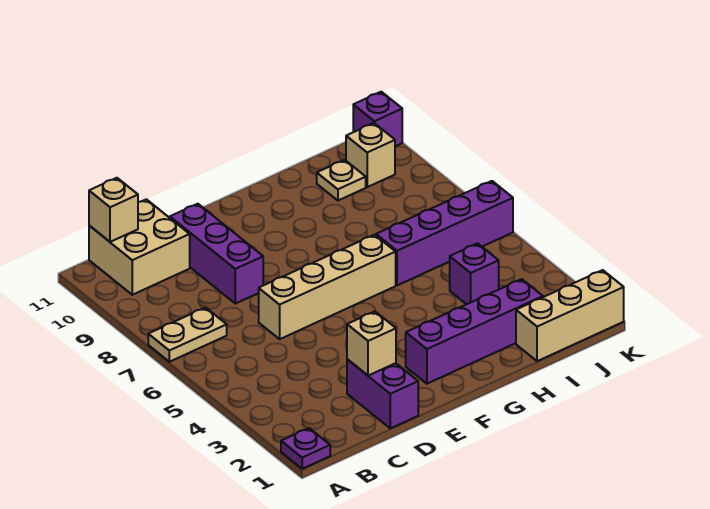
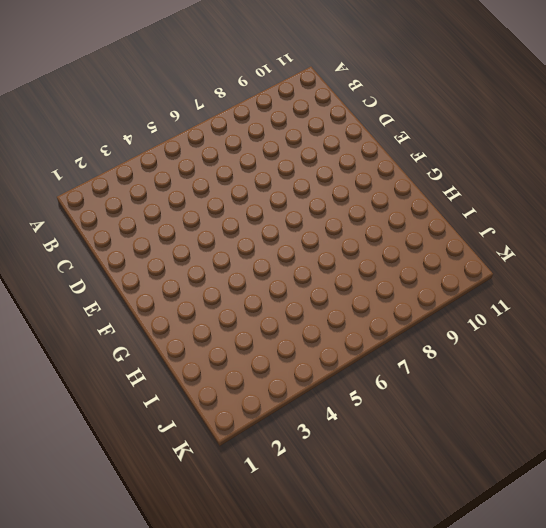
none -> purple 1x1 plate [281,428,330,469]
none -> tan 1x2 plate [148,308,227,362]
none -> tan 2x2 brick [89,199,190,295]

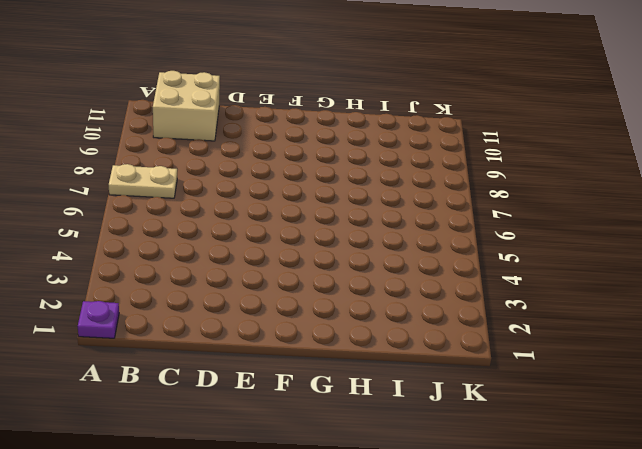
none -> purple 1x2 brick [347,359,418,428]
none -> tan 1x4 brick [259,235,396,339]
none -> purple 1x3 brick [170,204,263,304]

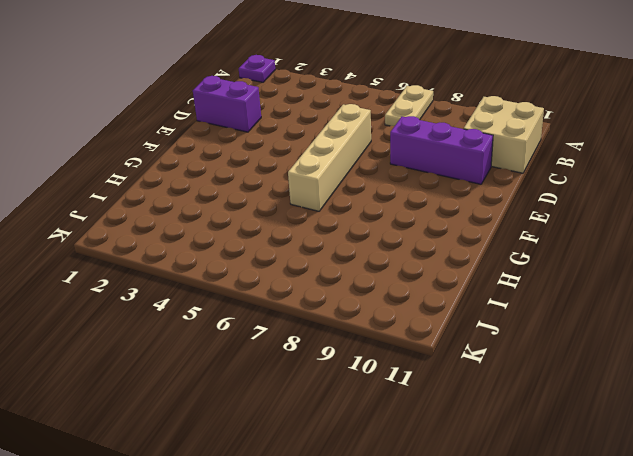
none -> purple 1x4 brick [406,279,543,384]
none -> purple 1x4 brick [376,181,513,285]
none -> tan 1x3 brick [516,270,624,361]

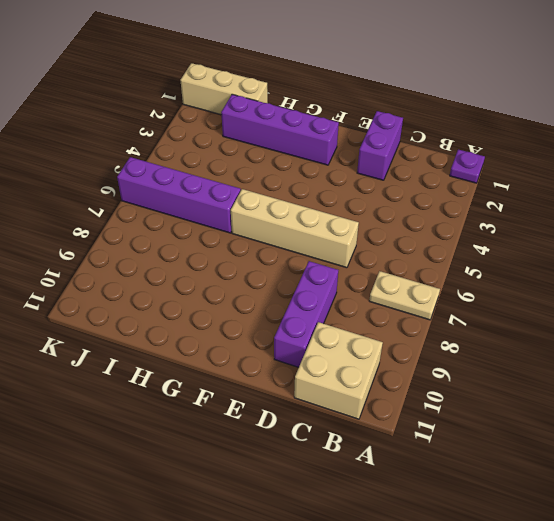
none -> purple 1x1 brick [450,244,499,304]
none -> tan 1x1 plate [317,160,366,201]
none -> tan 1x1 brick [346,123,395,187]

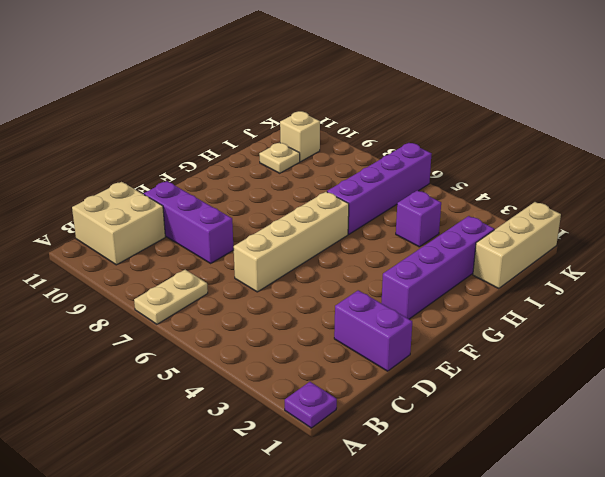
none -> purple 1x1 brick [353,92,402,146]
none -> tan 1x1 brick [89,178,138,242]
none -> tan 1x1 brick [347,311,396,376]

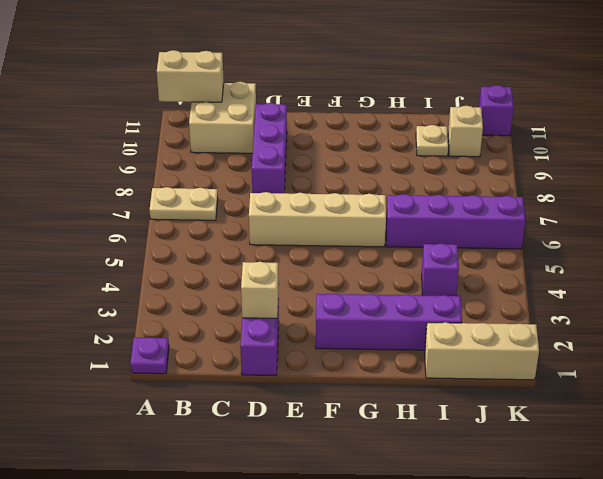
tan 1x2 brick [157,50,224,102] -> tan 1x1 brick [89,178,138,242]

